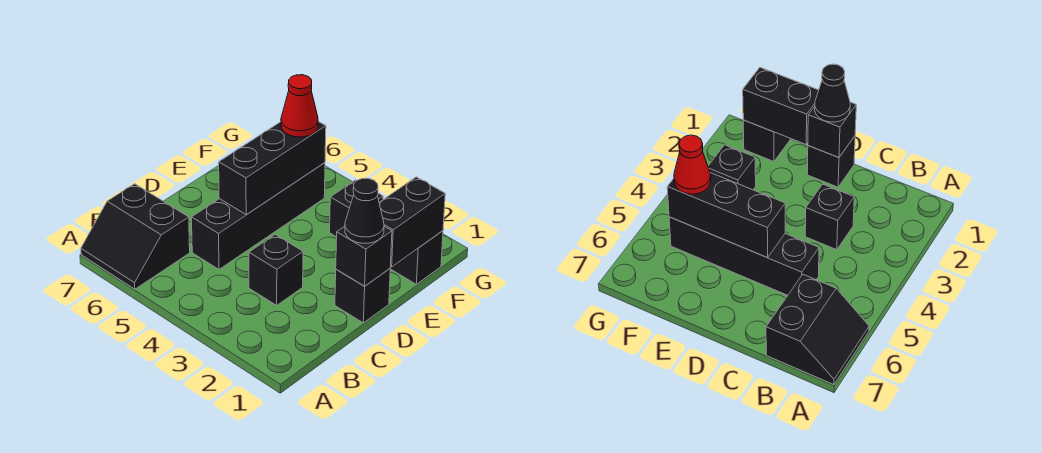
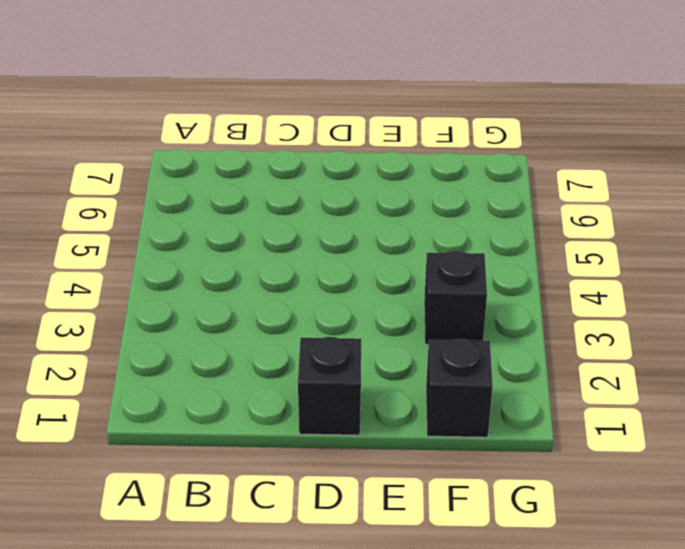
none -> black 2x2 slope [81,184,190,289]
none -> black 1x1 brick [249,235,303,305]

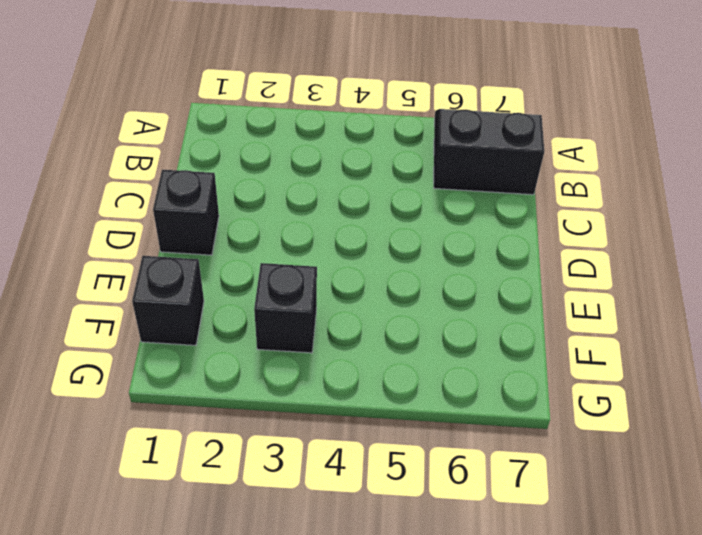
none -> black 1x1 brick [249,235,303,305]
none -> black 1x4 brick [192,163,325,269]

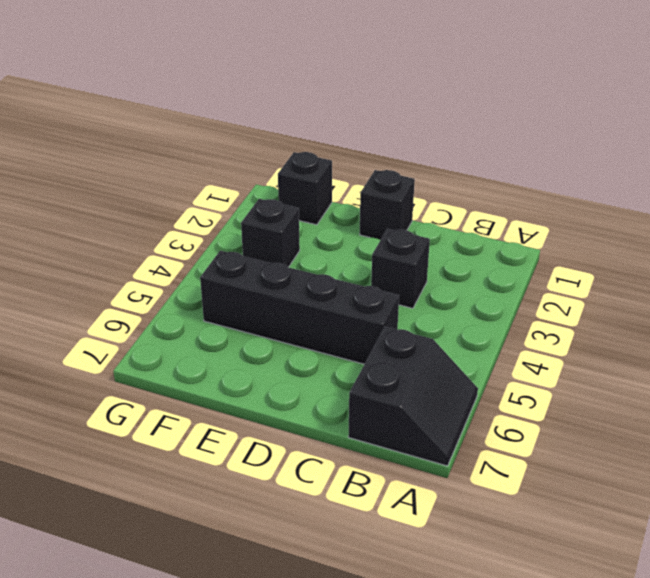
none -> black 1x1 brick [336,226,392,286]
none -> black 1x3 brick [219,122,326,215]

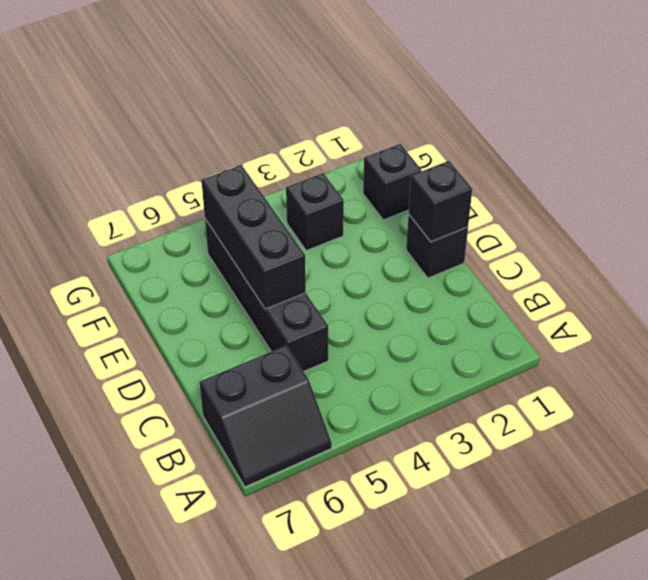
none -> black 1x1 brick [249,235,303,305]
none -> black 1x2 brick [379,177,445,267]

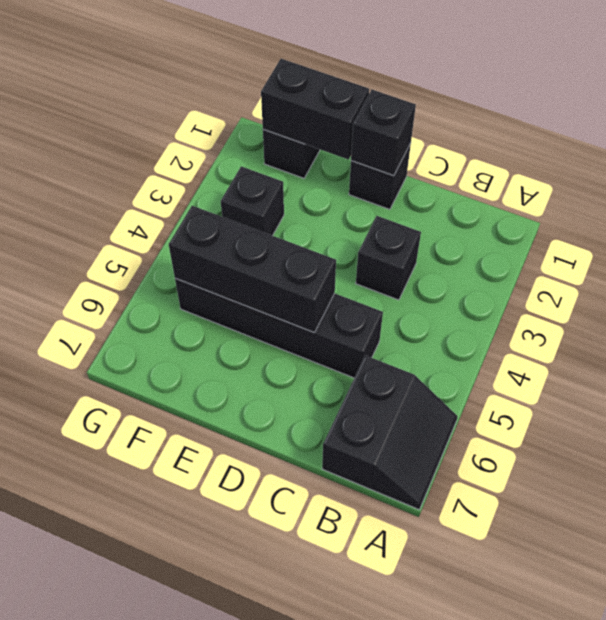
none -> black 1x1 cone [345,178,384,243]
none -> red 1x1 cone [281,75,318,137]

